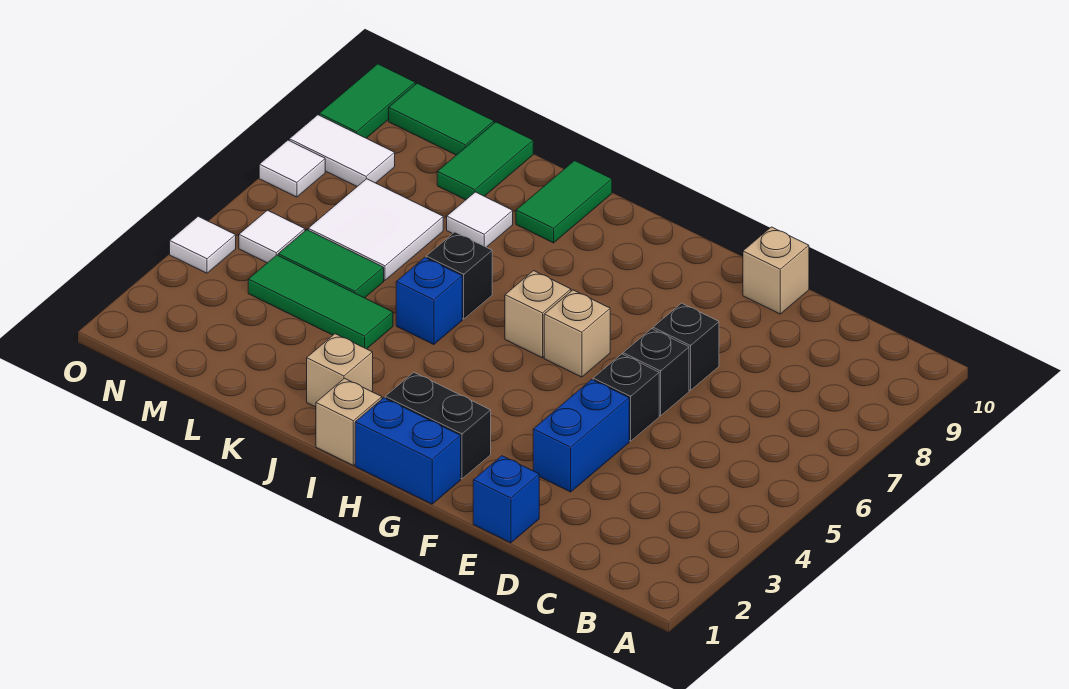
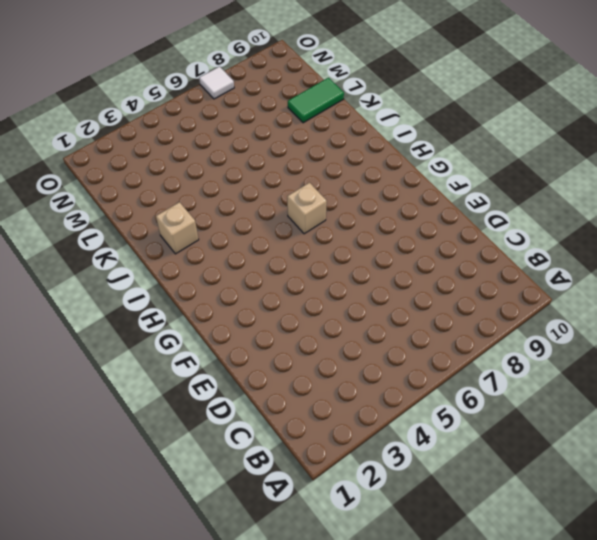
none -> blue 1x1 brick [473,456,539,543]
none -> blue 1x2 brick [533,380,629,492]
none -> black 1x1 brick [593,354,659,441]

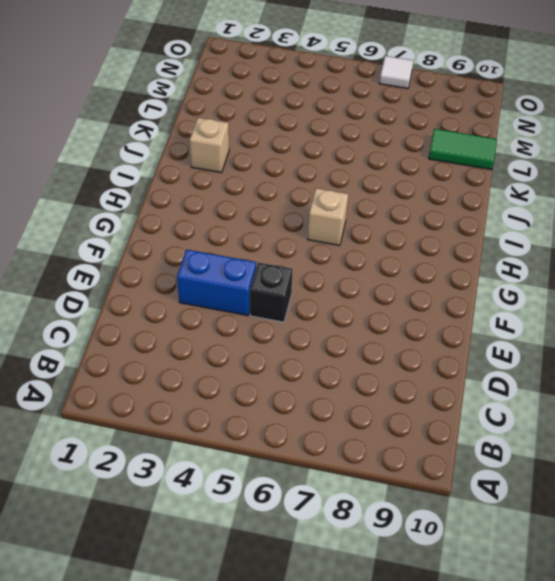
none -> blue 1x1 brick [473,456,539,543]
none -> black 1x1 brick [623,329,689,416]
none -> black 1x1 brick [653,303,719,390]

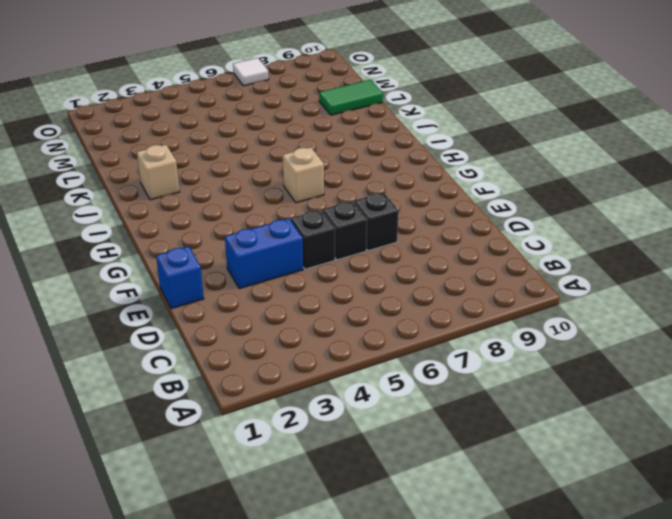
none -> tan 1x1 brick [743,227,809,314]
none -> blue 1x2 brick [355,398,461,504]
none -> black 1x2 brick [385,372,491,479]

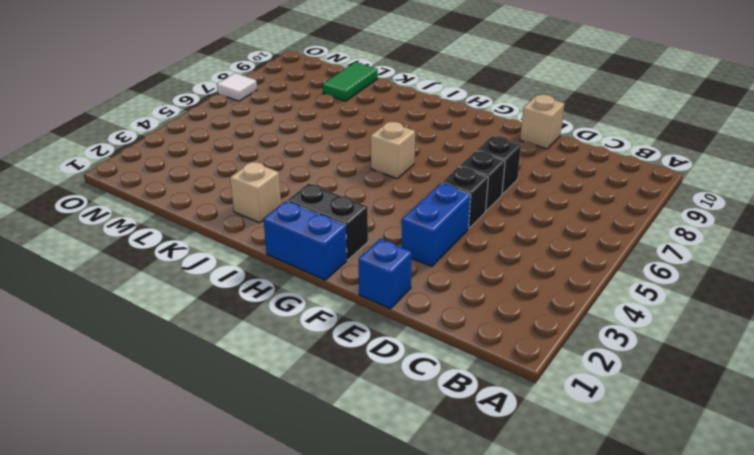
none -> tan 1x1 brick [544,290,610,377]
none -> tan 1x1 brick [316,378,382,465]
none -> blue 1x1 brick [396,258,462,345]

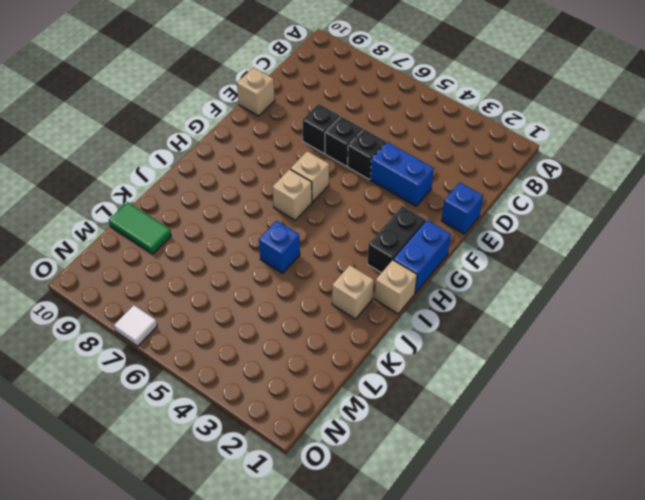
none -> black 1x1 brick [426,232,492,319]
none -> green 1x2 tile [516,161,612,243]
none -> green 1x3 tile [248,255,393,349]

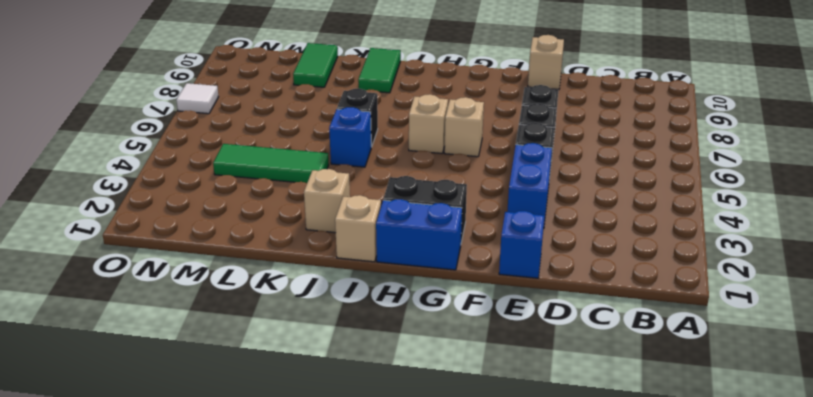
none -> white 1x1 tile [447,192,513,247]
none -> green 1x2 tile [278,230,384,298]
none -> white 2x2 tile [308,179,443,280]

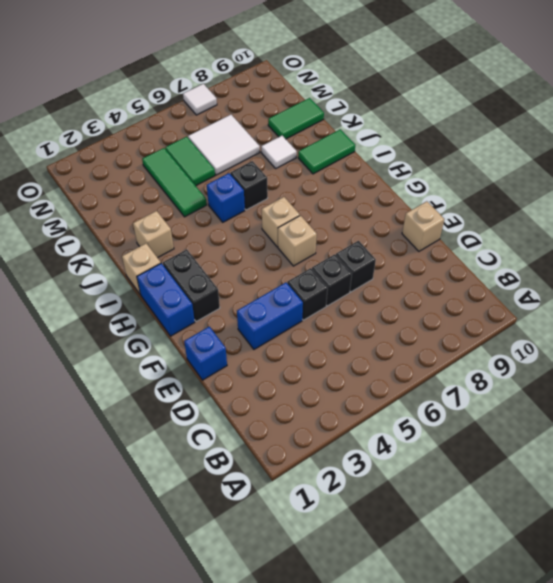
none -> green 1x2 tile [389,83,494,155]
none -> white 1x1 tile [239,210,305,263]
none -> white 1x2 tile [289,115,395,186]

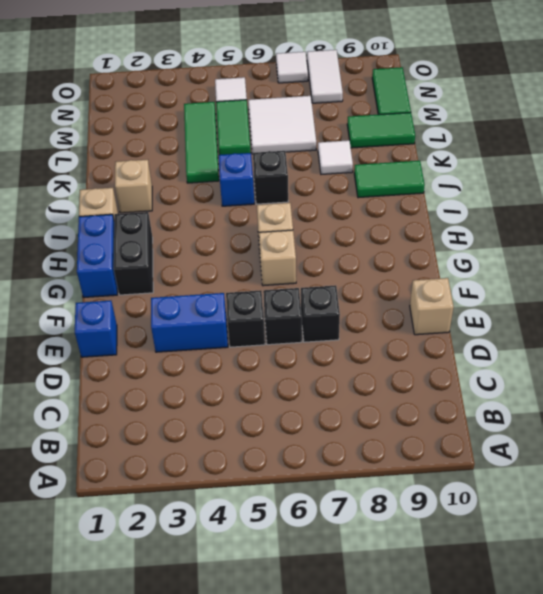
none -> white 1x1 tile [170,216,236,273]
none -> green 1x2 tile [319,64,415,138]

